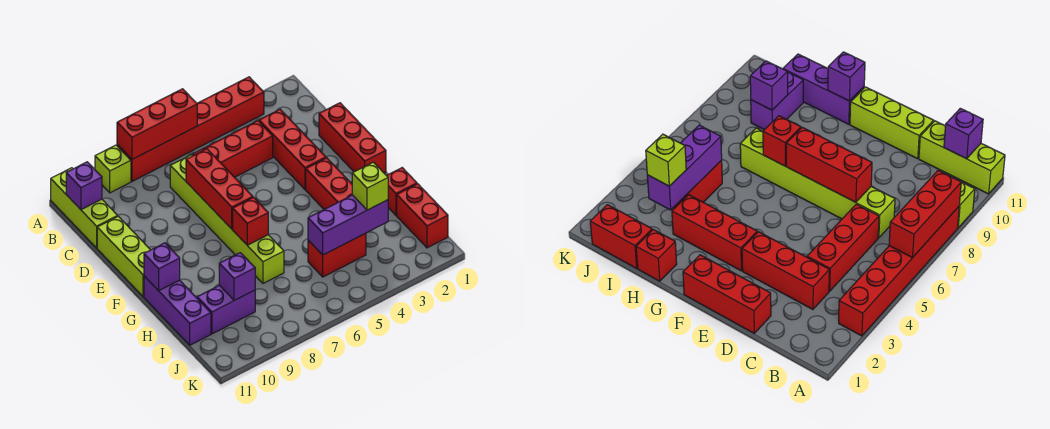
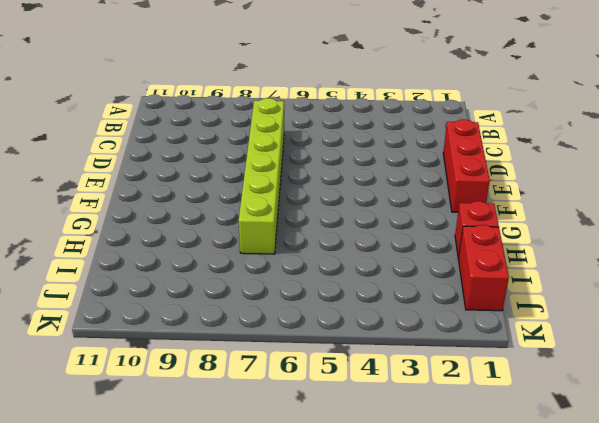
none -> red 1x6 brick [117,77,264,181]
none -> lime 1x1 brick [95,145,131,193]
none -> lime 1x3 brick [51,168,118,248]

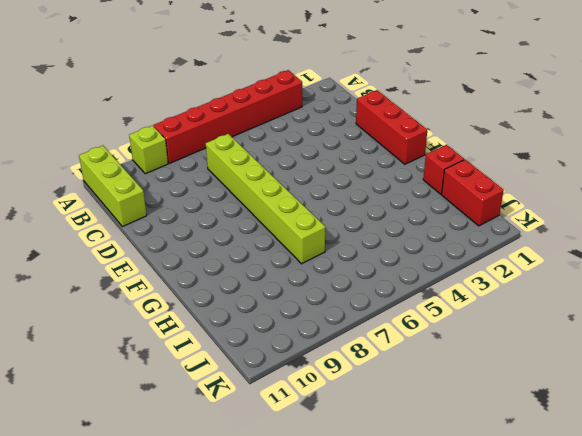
none -> red 1x3 brick [259,109,326,189]
none -> red 1x3 brick [193,121,273,177]
none -> lime 1x3 brick [97,216,150,297]

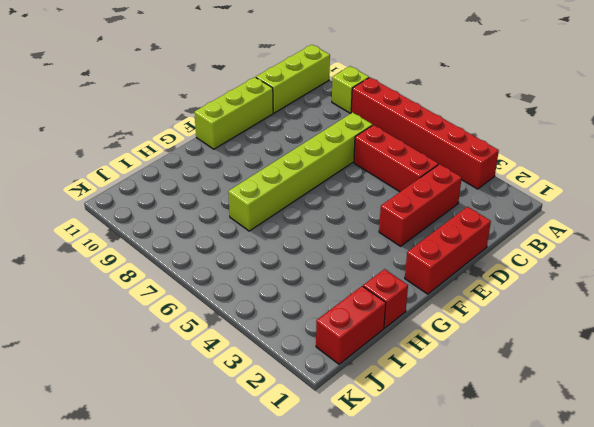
none -> red 1x3 brick [306,158,352,209]
none -> purple 1x3 brick [144,276,211,345]
none -> red 1x2 brick [308,233,366,277]

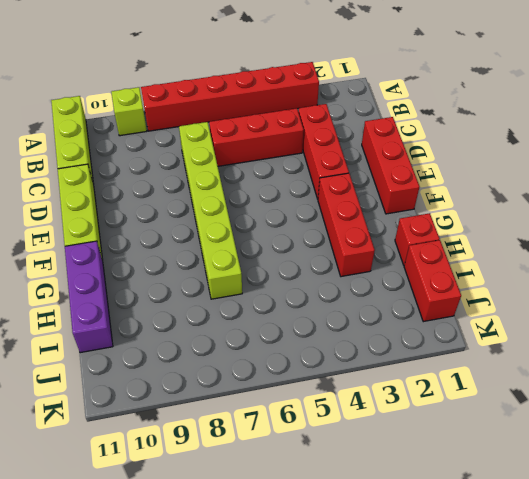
none -> red 1x2 brick [308,233,366,277]
none -> purple 1x2 brick [197,285,255,334]
none -> red 1x3 brick [117,89,197,159]

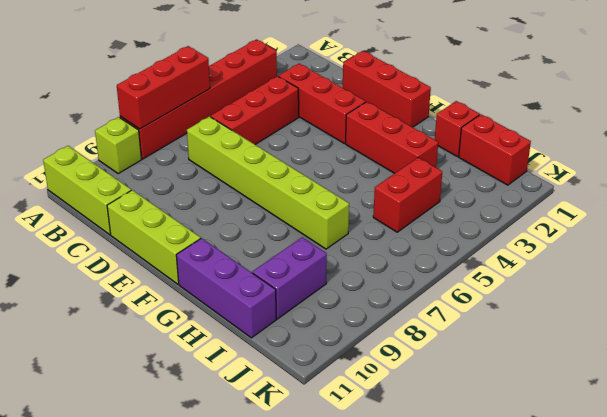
none -> purple 1x1 brick [66,162,102,210]
none -> red 1x3 brick [186,149,253,229]
none -> red 1x1 brick [233,197,268,245]

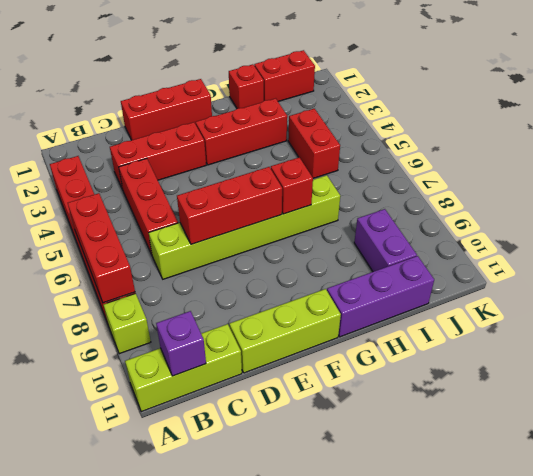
none -> purple 1x1 brick [144,243,180,291]
none -> purple 1x3 brick [308,195,388,255]
none -> purple 1x1 brick [219,253,255,300]

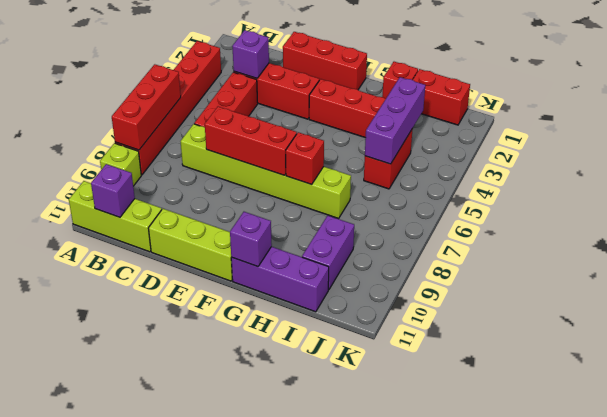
purple 1x1 brick [232,30,269,78] -> purple 1x1 brick moved to [219,253,255,300]
none -> lime 1x1 brick [352,162,388,210]

